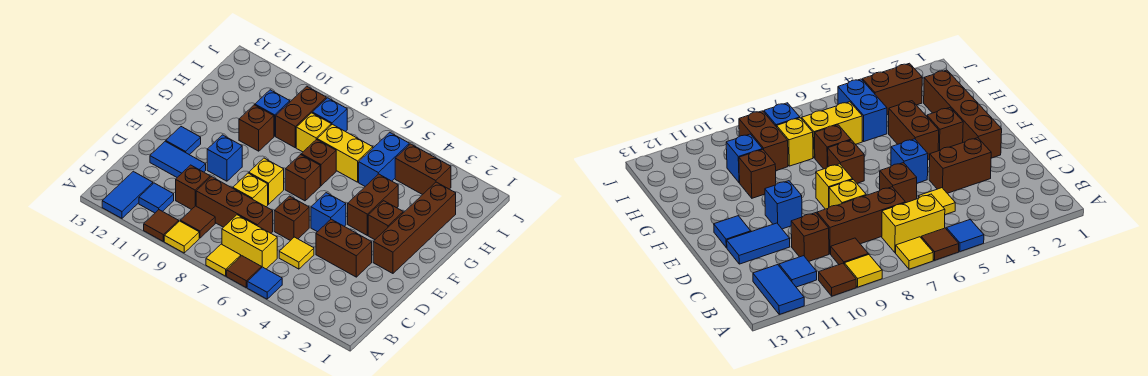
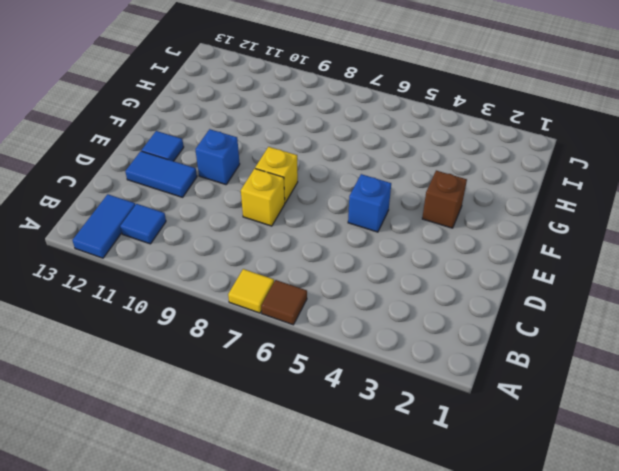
none -> blue 1x1 tile [247,267,282,299]
none -> yellow 1x1 tile [164,221,199,253]
none -> brown 1x1 tile [144,210,179,241]
none -> yellow 1x2 brick [222,215,277,269]

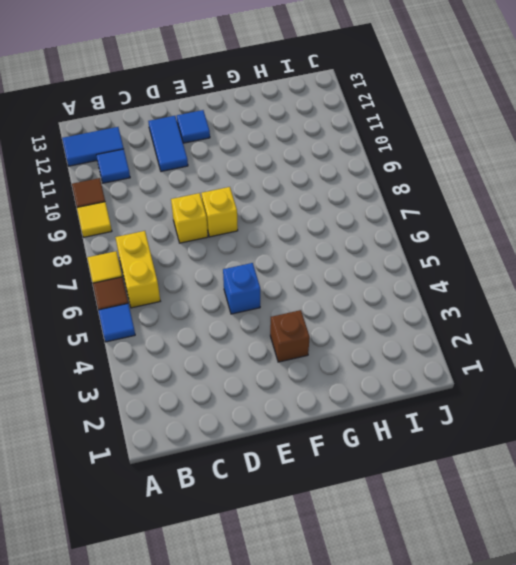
none -> brown 1x1 tile [180,206,215,238]
none -> yellow 1x1 tile [279,237,314,269]
none -> brown 1x3 brick [196,177,273,233]
none -> brown 1x1 brick [176,165,210,210]

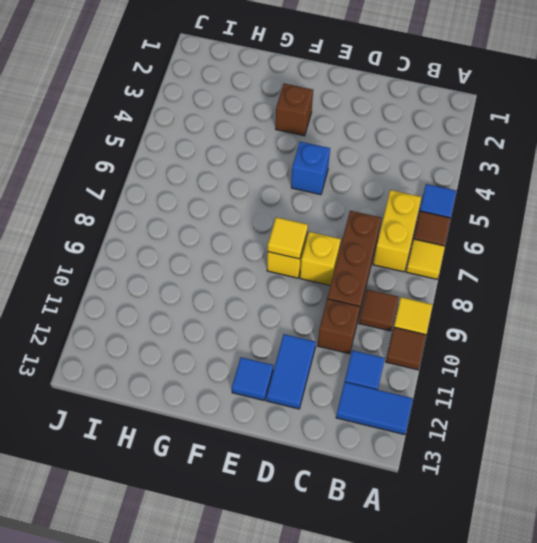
yellow 1x1 tile [268,217,308,259] -> yellow 1x1 tile moved to [279,237,314,269]
none -> brown 1x2 brick [316,219,372,277]
none -> brown 1x1 brick [274,196,309,241]
none -> brown 1x4 brick [373,182,456,273]
none -> blue 1x1 brick [207,135,242,181]

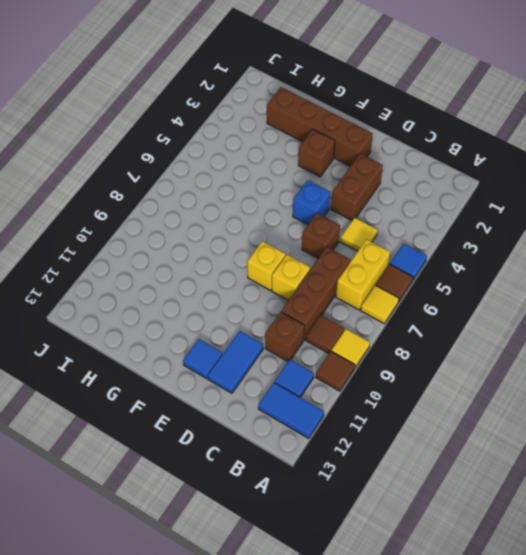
none -> blue 1x1 brick [207,135,242,181]
none -> brown 1x2 brick [348,174,398,235]
none -> brown 1x1 brick [285,155,320,201]
none -> brown 1x1 brick [301,139,336,186]

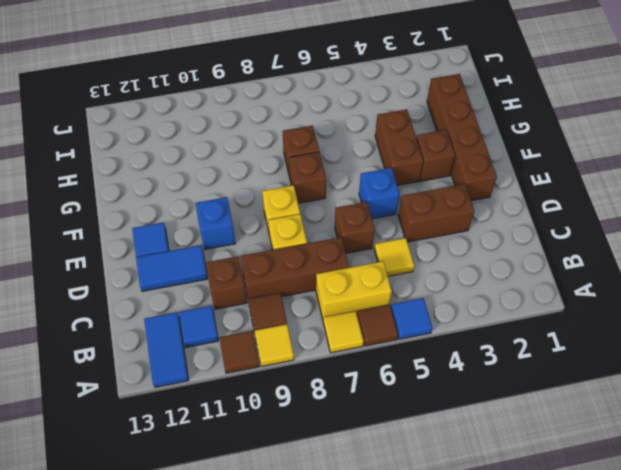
none -> brown 1x1 brick [239,105,274,151]
none -> blue 1x2 brick [359,133,409,186]
none -> yellow 1x2 brick [317,124,373,182]
none -> yellow 1x1 brick [296,113,331,152]

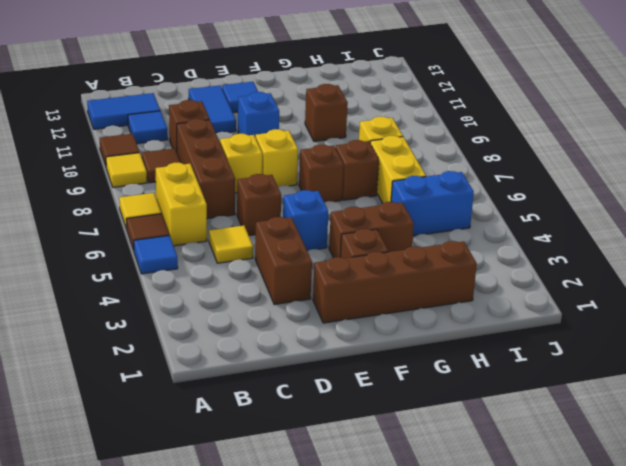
none -> brown 1x2 brick [276,86,326,148]
none -> blue 1x1 brick [255,90,290,136]
none -> brown 1x2 brick [395,144,451,195]
none -> blue 1x1 brick [312,98,347,132]

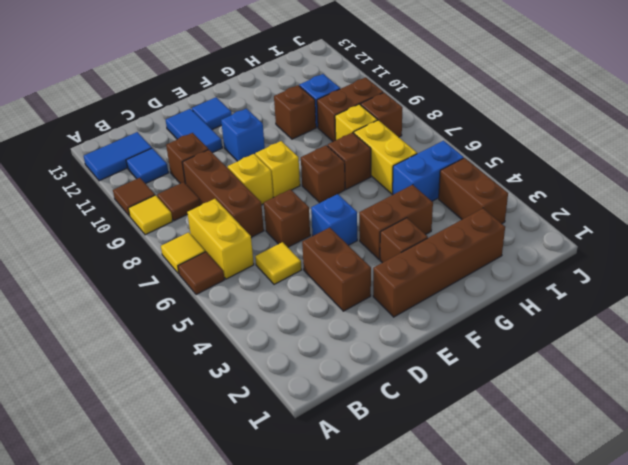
brown 1x1 brick [361,92,402,137] -> blue 1x1 brick [312,98,347,132]
none -> blue 1x1 tile [247,267,282,299]

